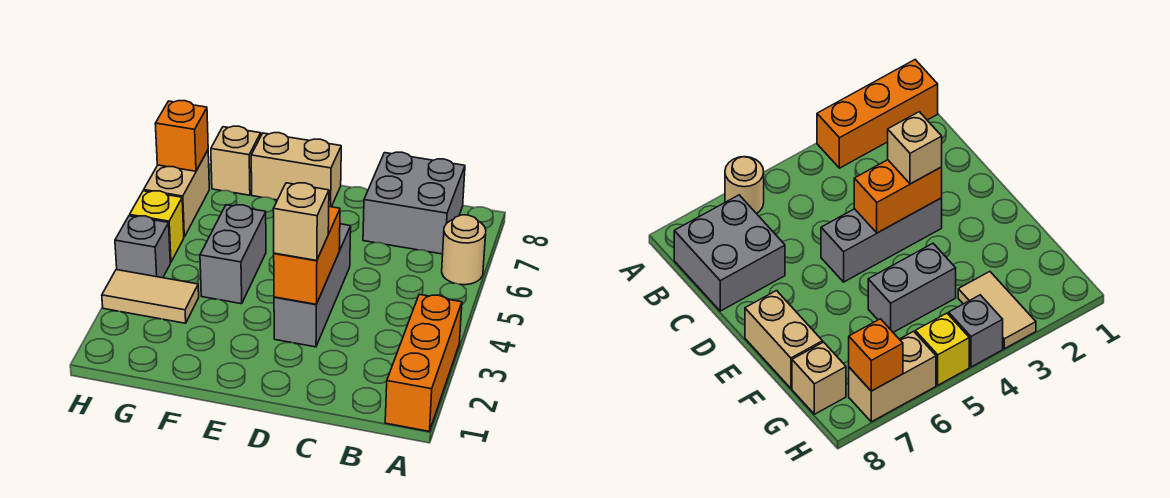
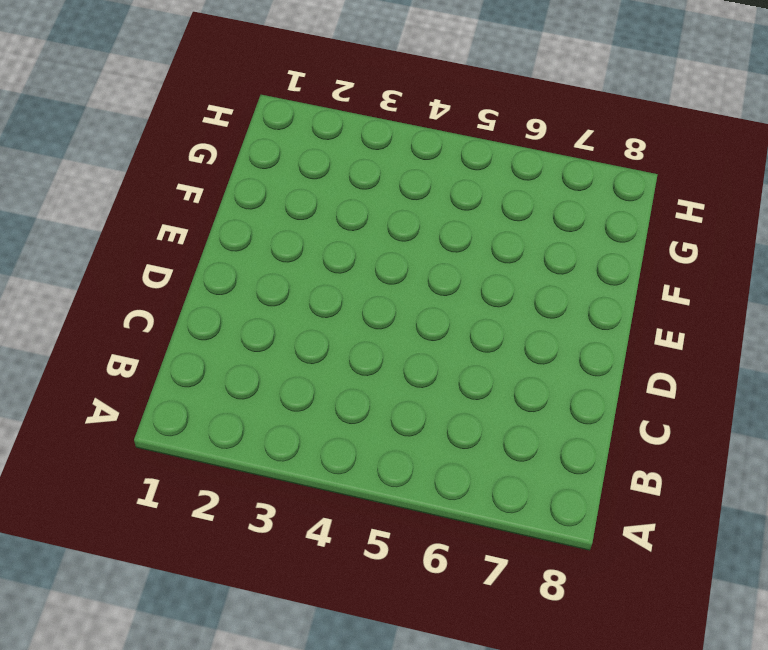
none -> orange 1x3 brick [385,294,462,431]
none -> tan 1x1 round brick [442,215,486,285]
none -> grey 2x2 brick [363,152,465,254]

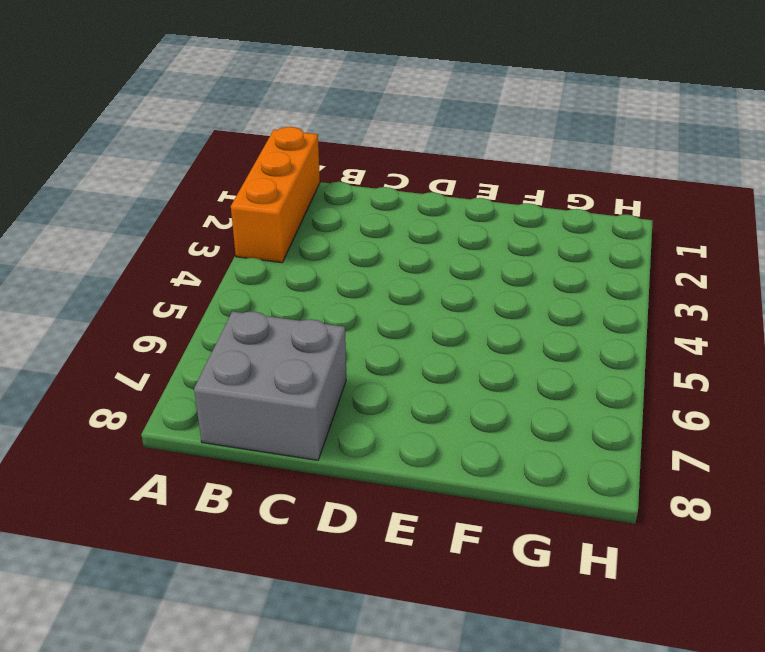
none -> tan 1x1 round brick [442,215,486,285]
none -> grey 1x3 brick [274,224,351,347]
none -> tan 1x2 brick [251,133,341,207]

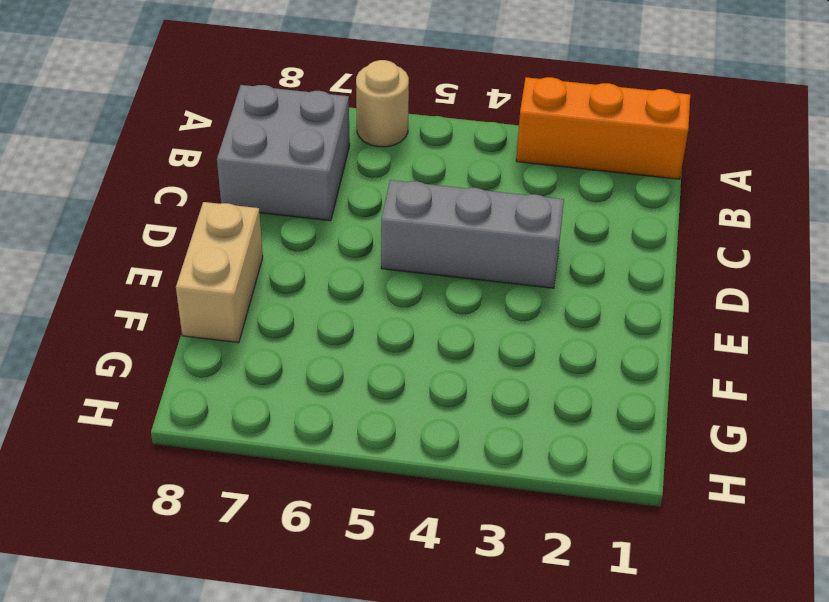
none -> grey 1x2 brick [200,205,266,304]
none -> tan 1x2 tile [102,270,199,323]
none -> tan 1x1 brick [211,126,261,195]

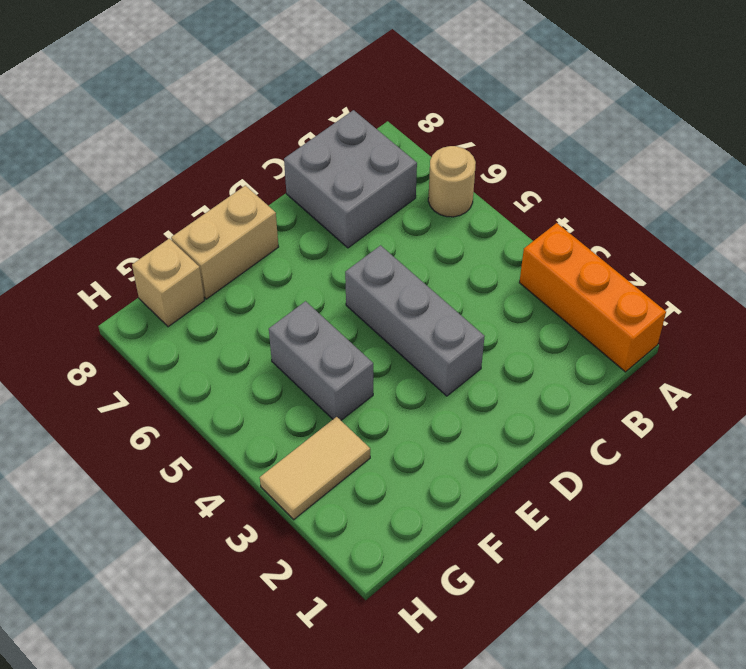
none -> grey 1x1 brick [115,216,170,278]
none -> yellow 1x1 brick [130,191,184,262]
none -> tan 1x2 brick [144,151,209,237]

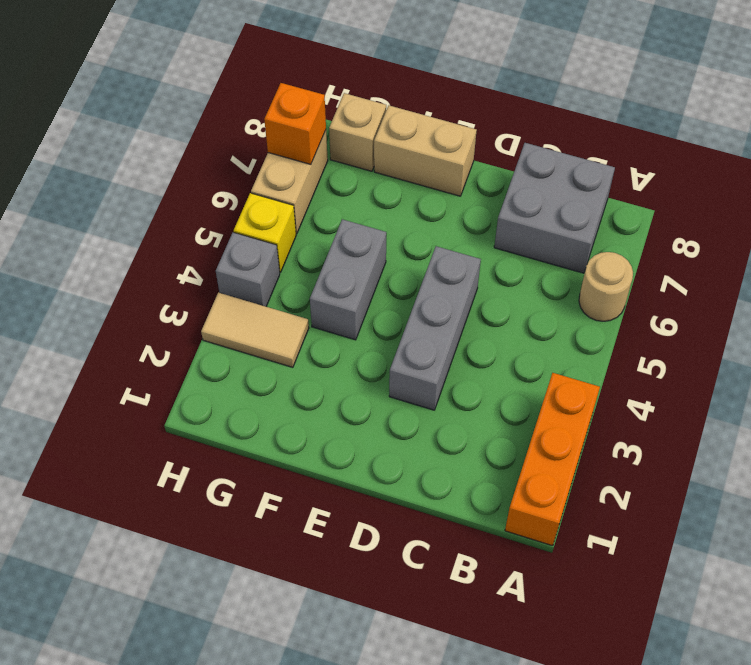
none -> orange 1x2 brick [274,207,340,304]
none -> tan 1x1 brick [273,183,329,261]

